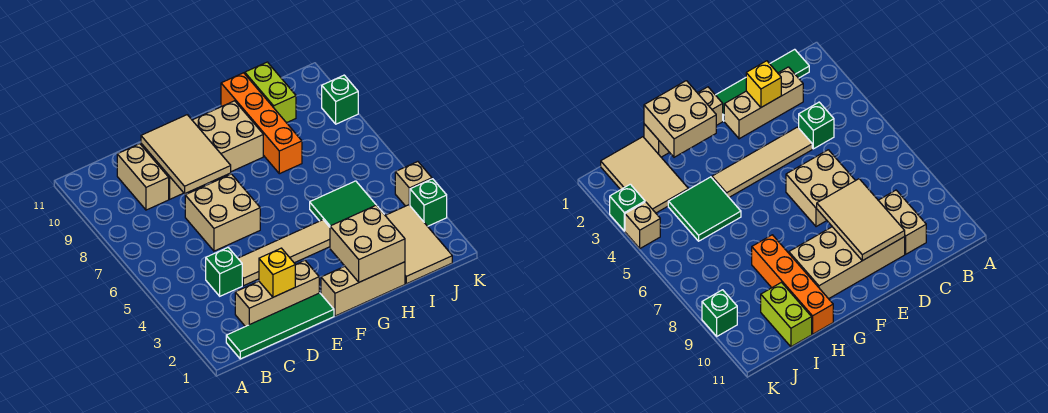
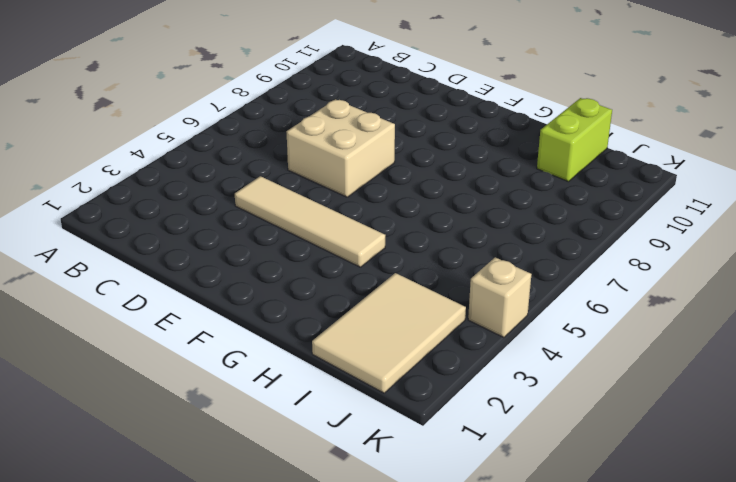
none -> green 1x4 tile [226,293,334,359]
none -> tan 1x3 brick [235,261,319,327]
none -> green 1x1 brick [206,248,242,296]

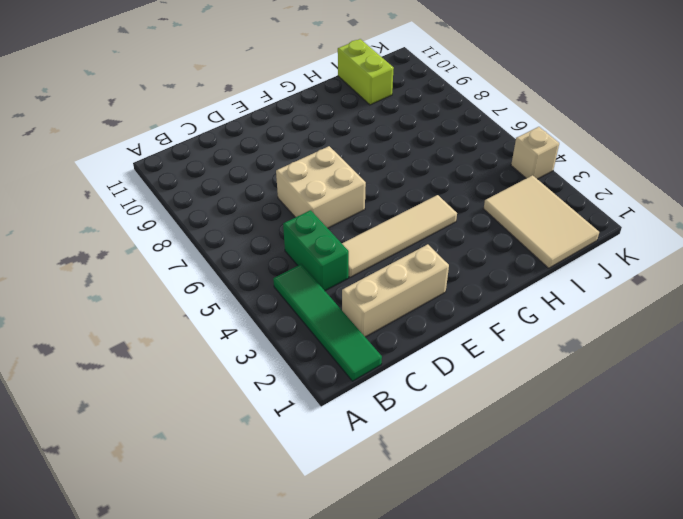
green 1x4 tile [273,264,382,381] -> green 1x4 tile turned to [226,293,334,359]
green 1x2 brick [283,210,349,291] -> green 1x1 brick [206,248,242,296]
none -> tan 1x2 brick [117,144,169,210]
none -> tan 2x4 brick [141,101,263,199]
none -> tan 1x3 brick [321,262,405,316]

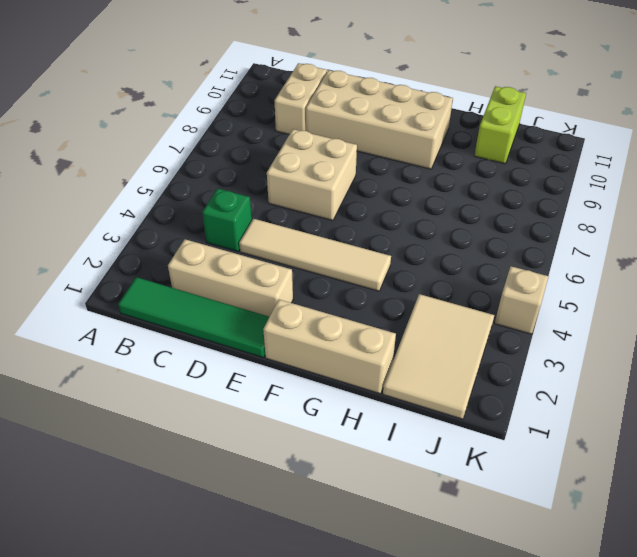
none -> green 2x2 tile [310,181,384,227]
none -> orange 1x4 brick [221,73,302,174]
none -> green 1x1 brick [410,179,447,226]

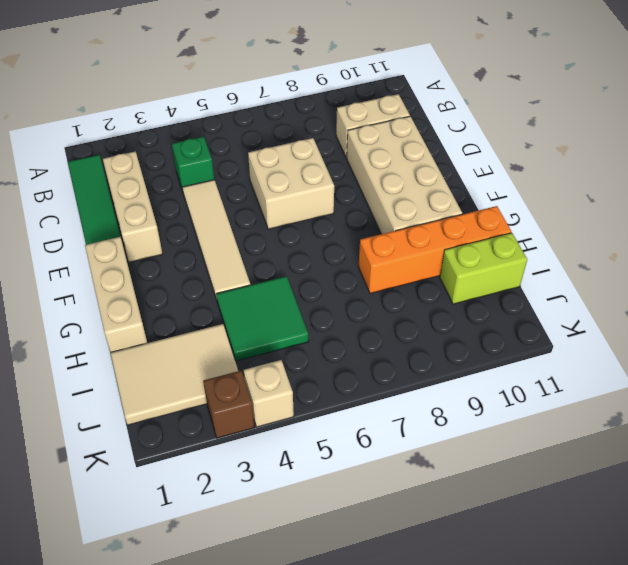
brown 1x1 brick [203,371,254,438] -> green 1x1 brick [410,179,447,226]
none -> green 1x1 brick [322,75,358,124]
none -> yellow 1x1 brick [259,248,295,297]
none -> tan 2x3 tile [141,115,231,194]

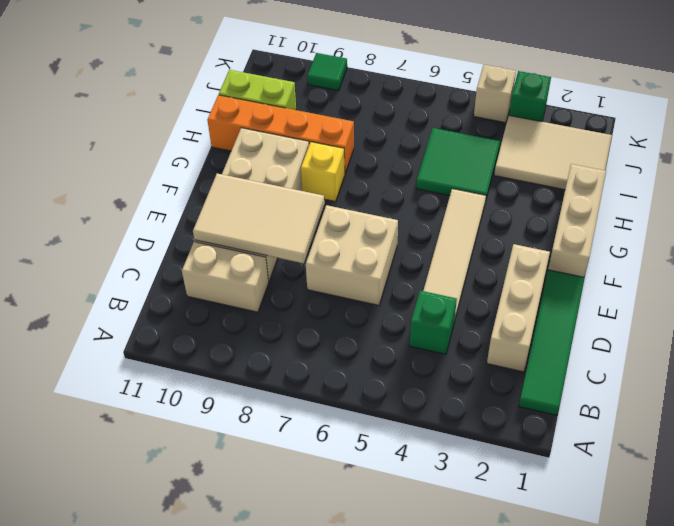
yellow 1x1 brick [301,142,345,202] -> yellow 1x1 brick moved to [259,248,295,297]
green 1x1 tile [307,53,347,91] -> green 1x1 brick [322,75,358,124]
none -> tan 2x2 brick [330,205,405,282]

